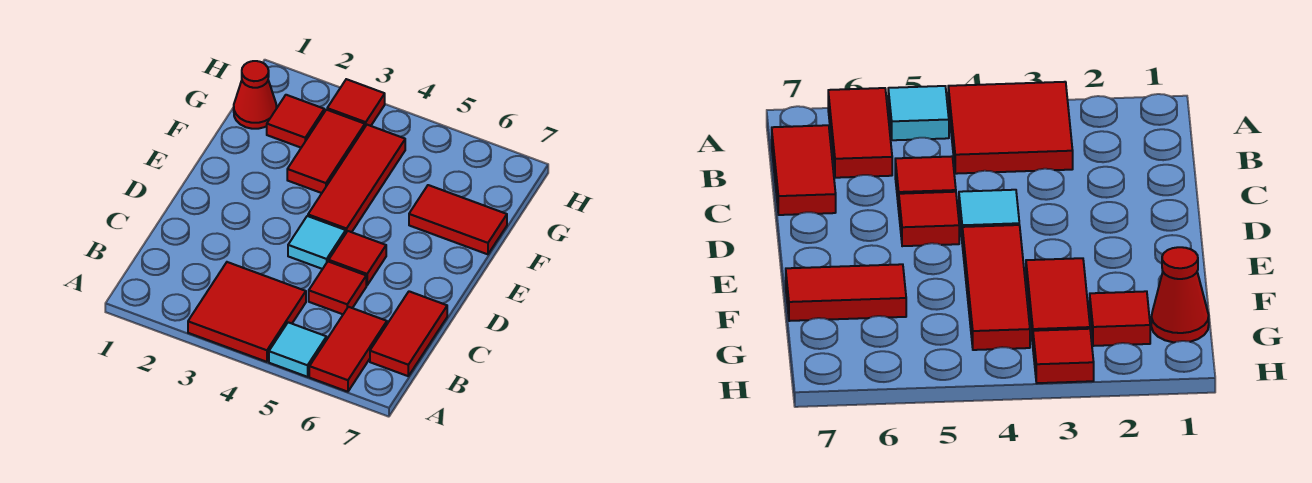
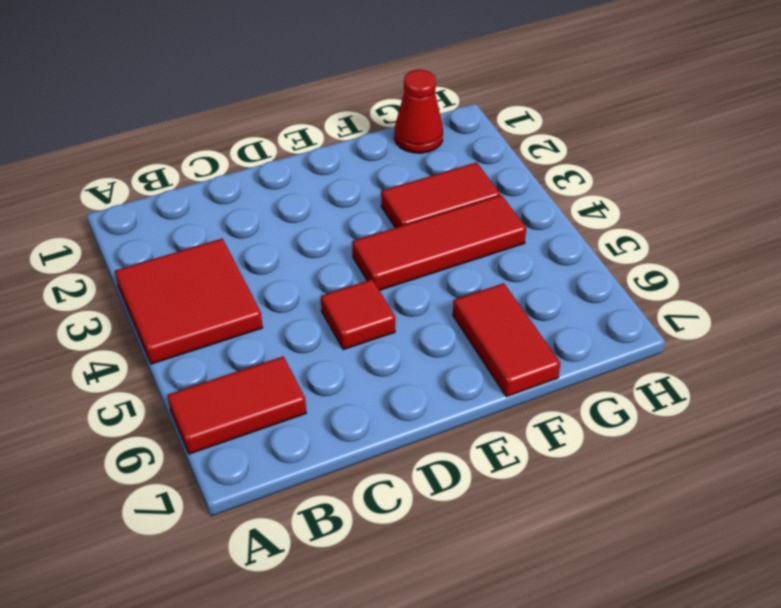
none -> cyan 1x1 tile [269,322,326,377]
none -> red 1x2 tile [370,291,447,376]
none -> red 1x1 tile [309,261,366,314]

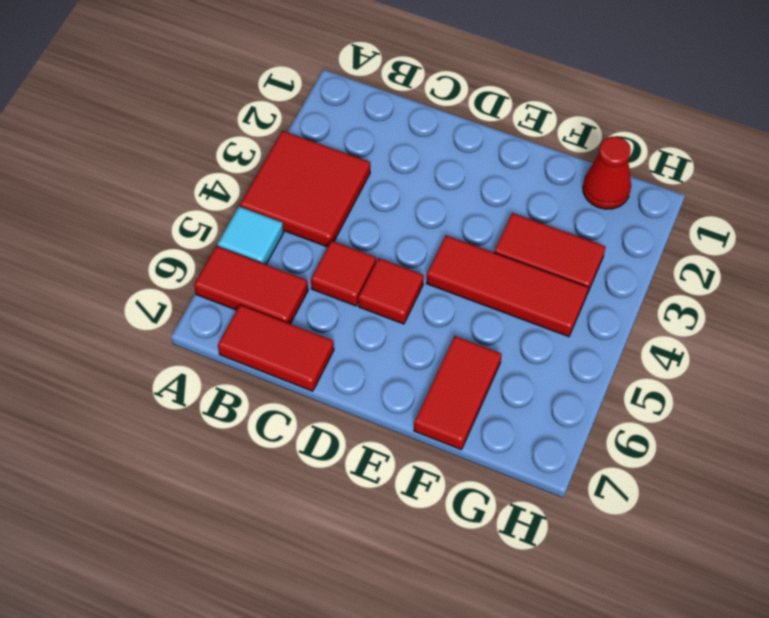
none -> cyan 1x1 tile [288,216,346,269]
none -> red 1x1 tile [267,95,324,148]
none -> red 1x1 tile [327,79,385,126]

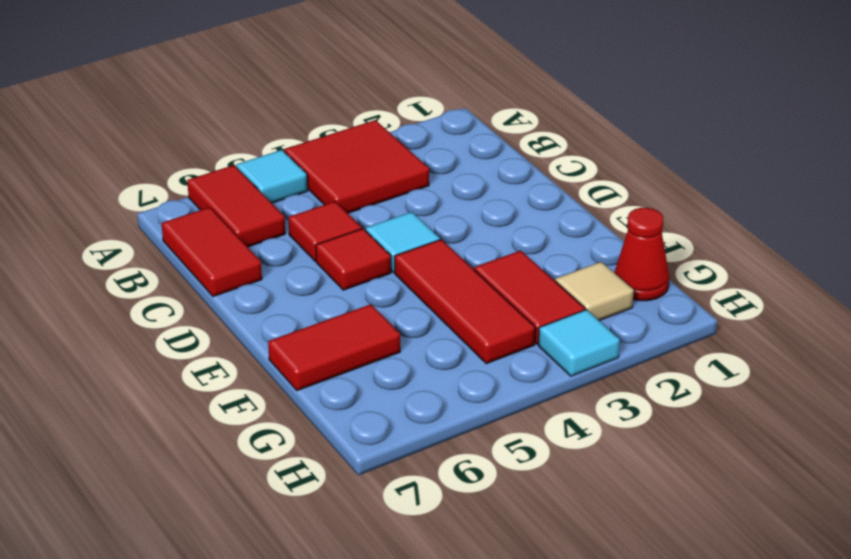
tan 1x1 tile [555,262,634,321] -> red 1x1 tile [267,95,324,148]
cyan 1x1 tile [538,310,620,376] -> red 1x1 tile [327,79,385,126]

